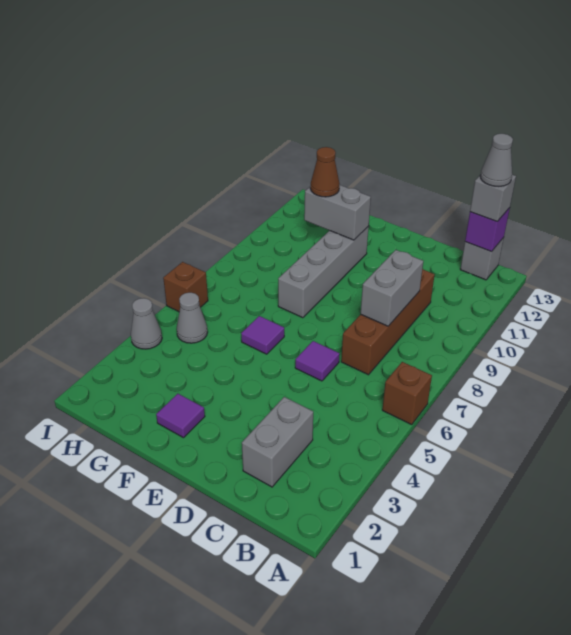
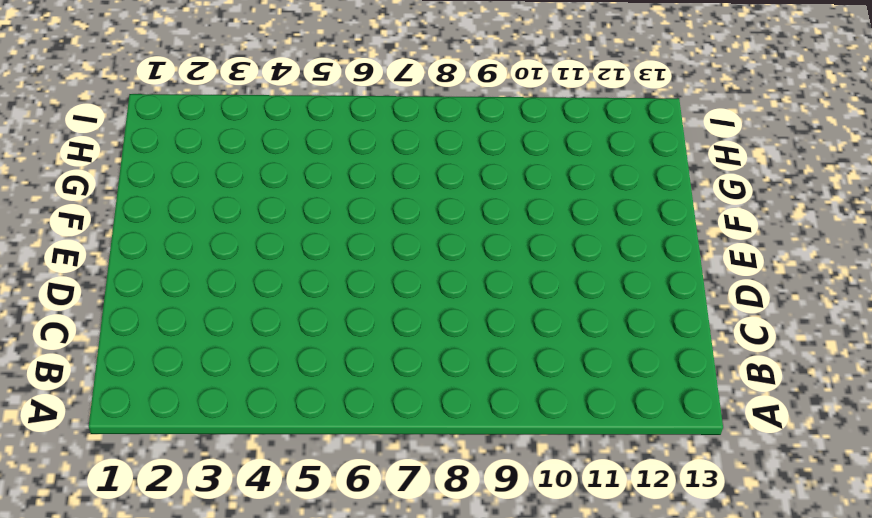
none -> brown 1x1 brick [382,362,432,425]
none -> grey 1x1 brick [460,237,504,280]
none -> grey 1x2 brick [242,397,313,487]

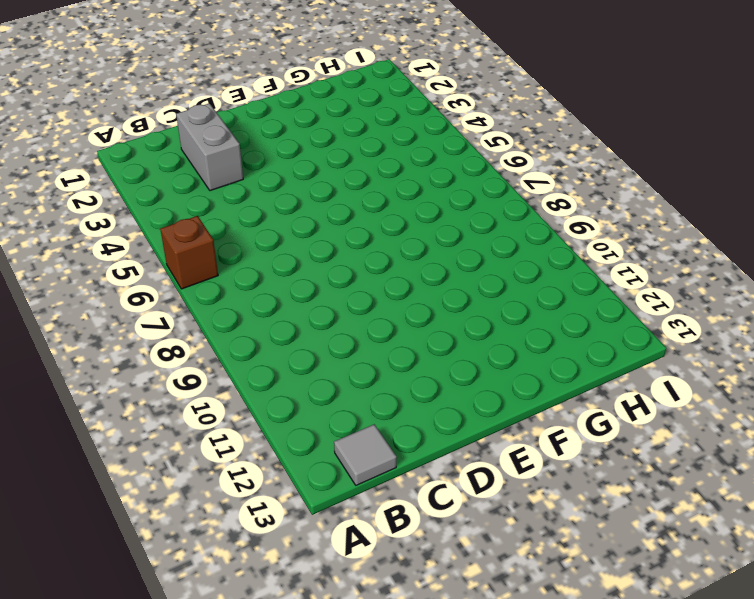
grey 1x1 tile [334,424,397,485] -> grey 1x1 brick [460,237,504,280]
none -> brown 1x4 brick [341,269,435,375]
none -> purple 1x1 tile [295,341,340,381]
none -> purple 1x1 tile [156,394,205,438]

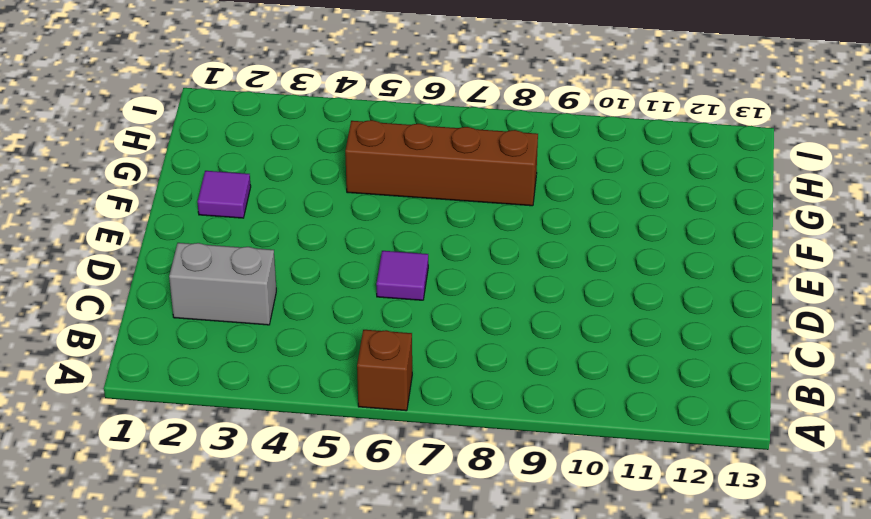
brown 1x4 brick [345,120,538,206] -> brown 1x4 brick moved to [341,269,435,375]
none -> grey 1x1 brick [460,237,504,280]
none -> purple 1x1 tile [241,316,284,354]
none -> grey 1x4 brick [278,226,369,318]

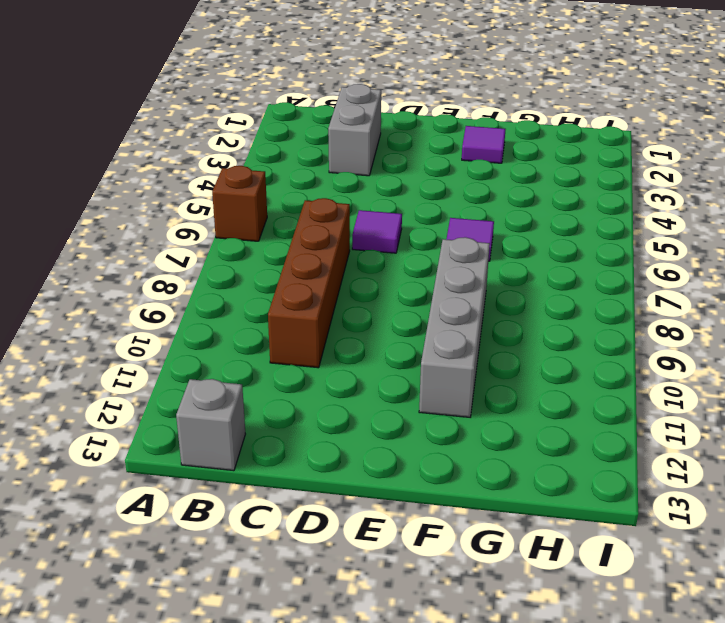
none -> grey 1x1 cone [177,293,208,343]
none -> grey 1x1 cone [131,298,162,349]
none -> brown 1x1 brick [163,262,208,312]

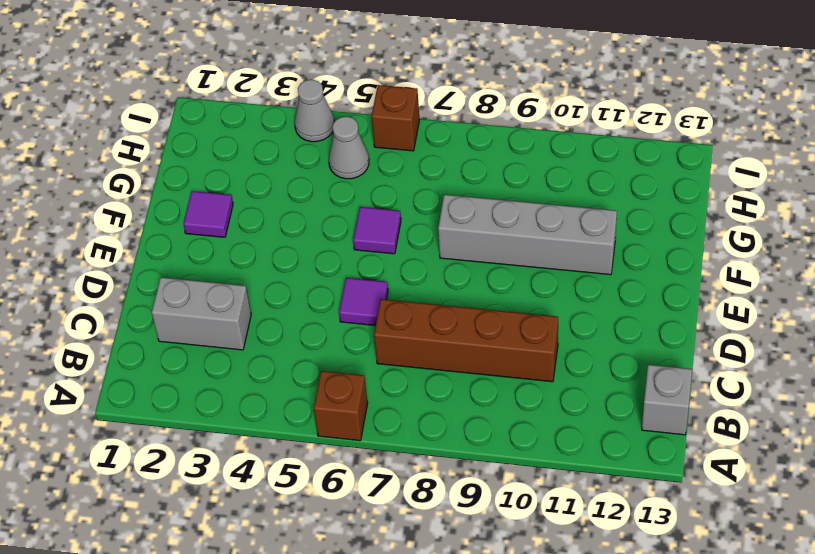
none -> purple 1x1 brick [465,208,510,252]
none -> grey 1x2 brick [361,250,423,326]
none -> grey 1x2 brick [304,185,371,240]

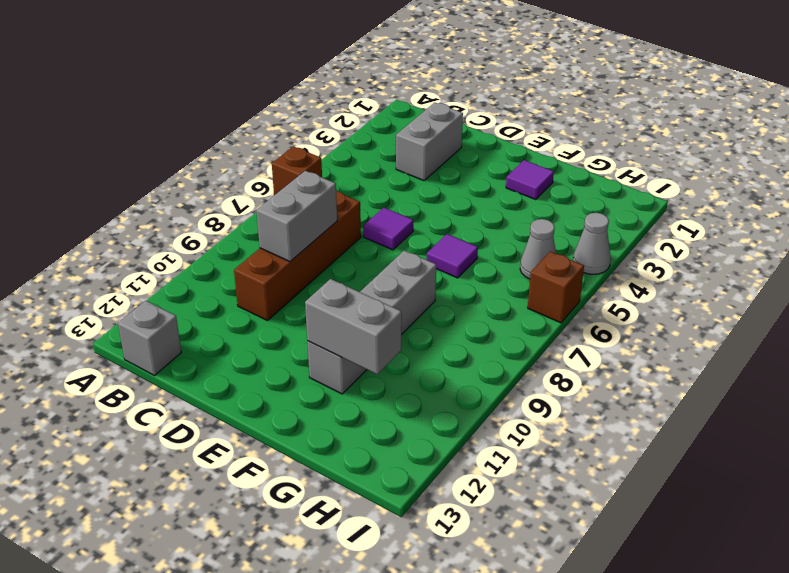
none -> purple 1x1 brick [465,208,510,252]
none -> grey 1x1 brick [470,175,516,221]
none -> brown 1x1 cone [310,147,339,197]

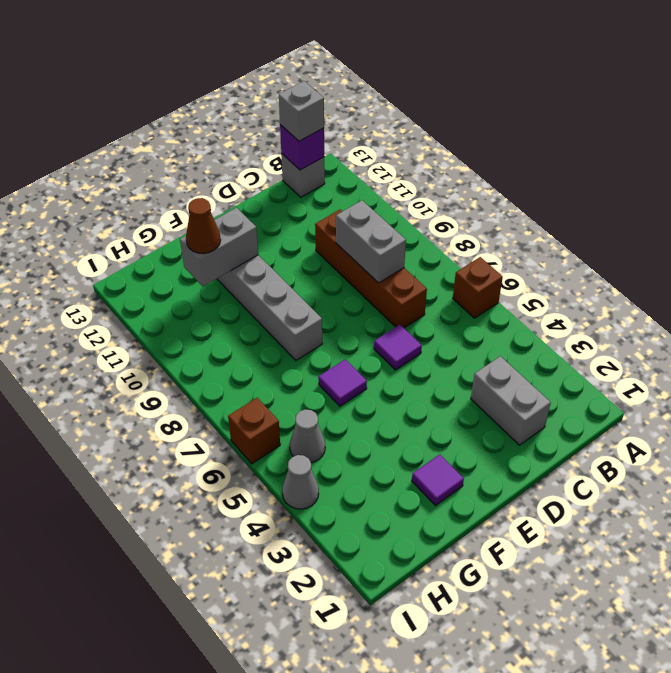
none -> grey 1x1 cone [480,134,513,186]

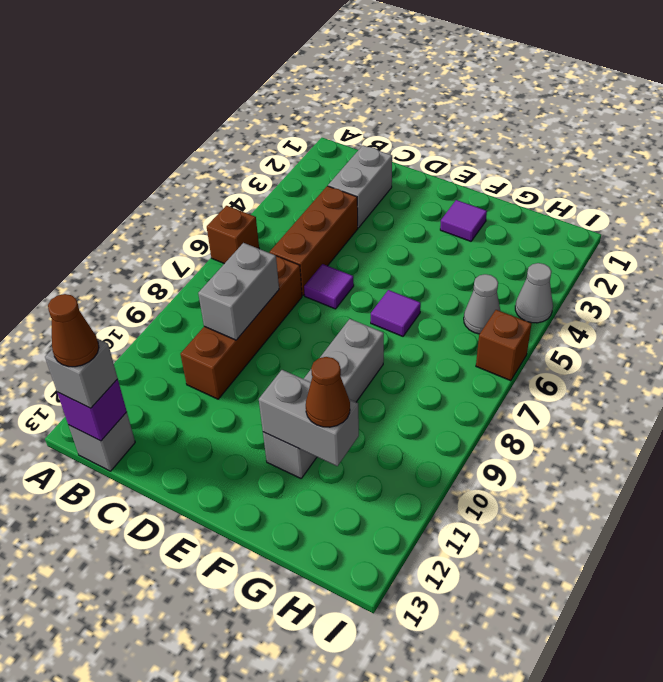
brown 1x1 cone [48,294,99,367] -> grey 1x1 cone [480,134,513,186]
brown 1x3 brick [270,186,358,296] -> none

